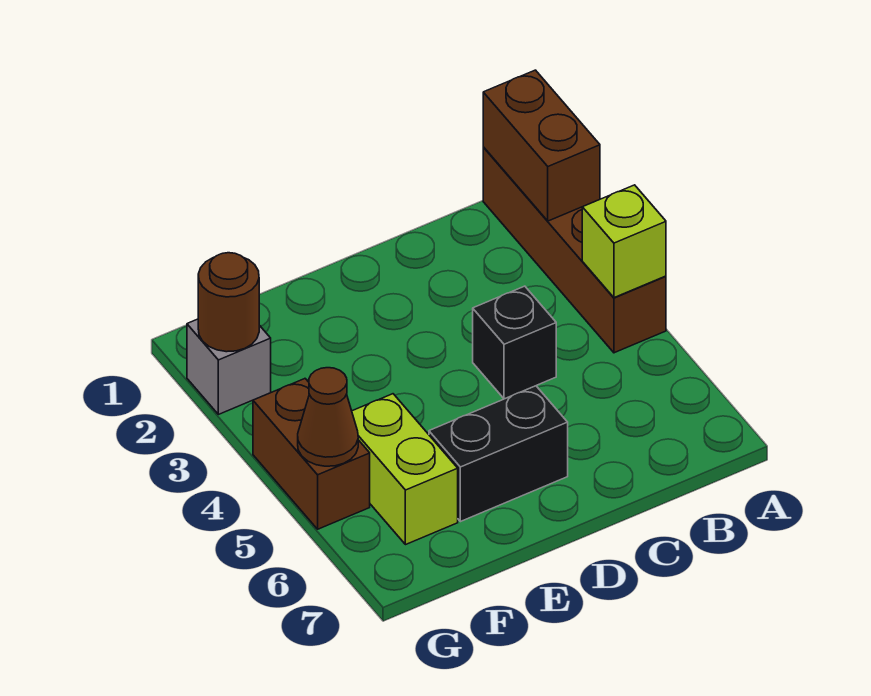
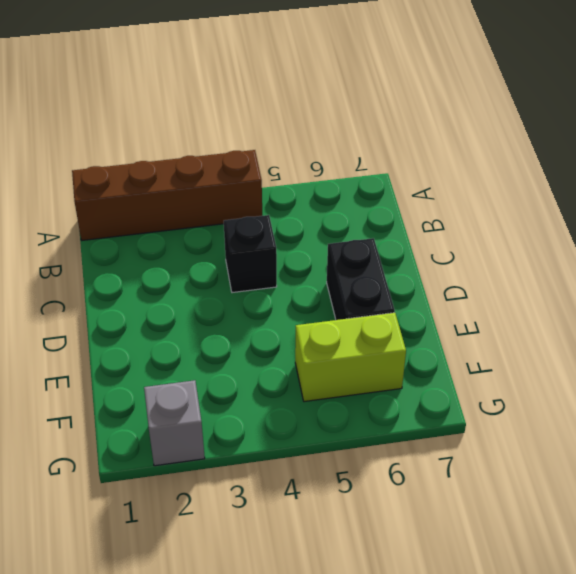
none -> brown 1x2 brick [253,379,370,529]
none -> brown 1x2 brick [483,70,600,221]

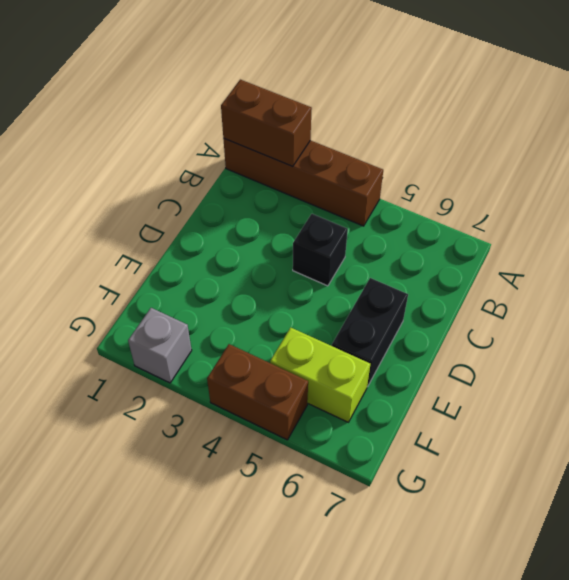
none -> lime 1x1 brick [582,185,666,298]
none -> brown 1x1 round brick [198,253,259,352]

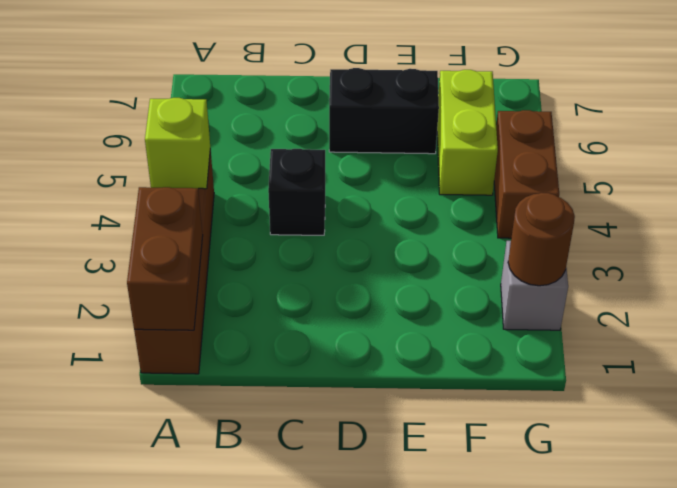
none -> brown 1x1 cone [298,368,358,466]

